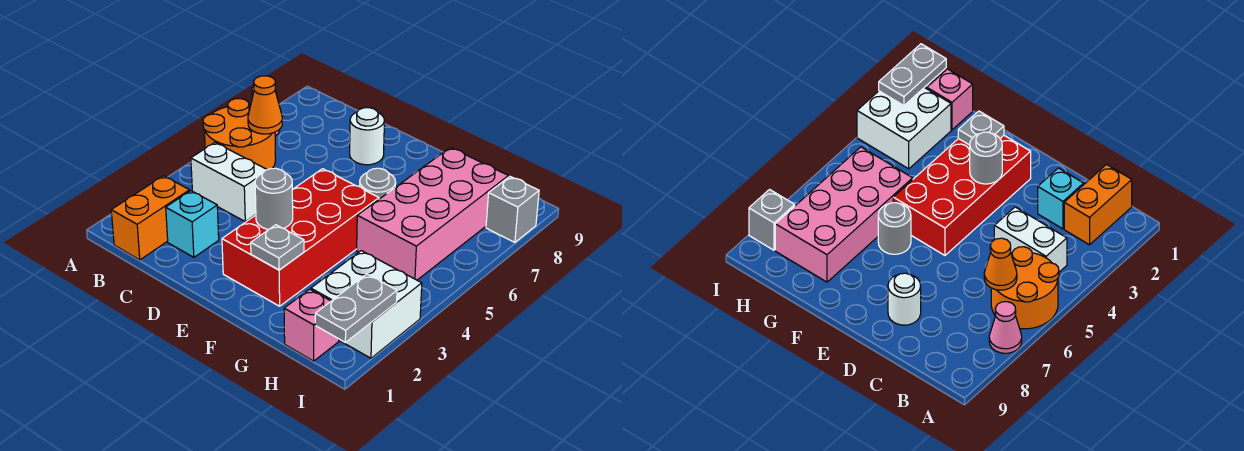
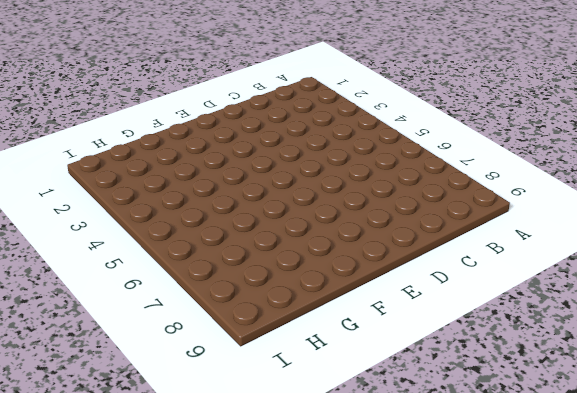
none -> orange 2x2 round brick [203,99,276,170]
none -> pink 1x1 cone [989,302,1022,353]
none -> orange 1x2 brick [111,176,190,260]

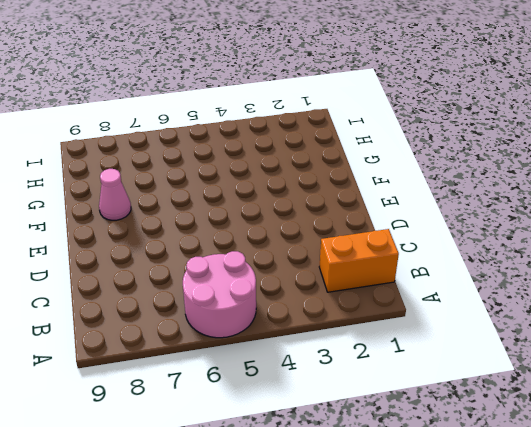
pink 2x2 round brick [183,251,256,338] -> orange 2x2 round brick [203,99,276,170]
pink 1x1 cone [99,169,131,220] -> pink 1x1 cone moved to [989,302,1022,353]
none -> white 1x2 brick [191,143,267,222]
none -> cyan 1x1 brick [166,191,219,257]
none -> white 1x1 round brick [350,108,384,165]

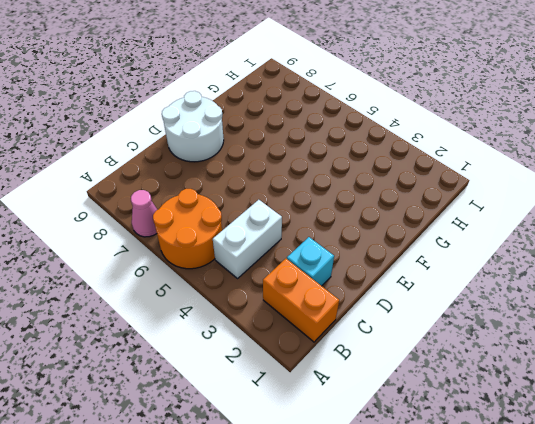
white 2x2 round brick [162,91,224,162] -> white 1x1 round brick [350,108,384,165]
none -> red 2x4 brick [222,169,379,306]
none -> grey 1x1 round brick [360,168,396,199]
none -> pink 2x4 brick [357,148,508,280]

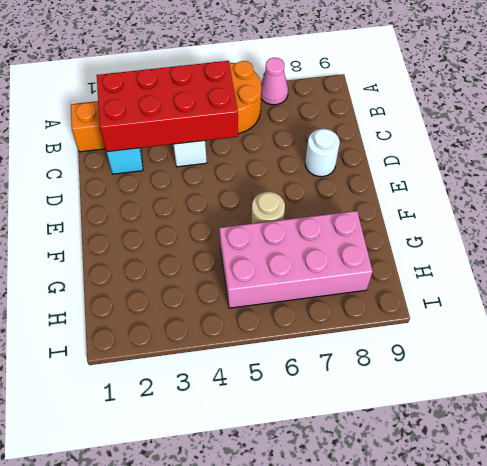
red 2x4 brick [97,61,238,152] -> red 2x4 brick moved to [222,169,379,306]
tan 1x1 round brick [252,192,285,224] -> grey 1x1 round brick [360,168,396,199]
none -> pink 1x1 brick [284,289,339,361]
none -> white 2x2 brick [311,251,422,358]
none -> grey 1x1 brick [486,177,539,242]

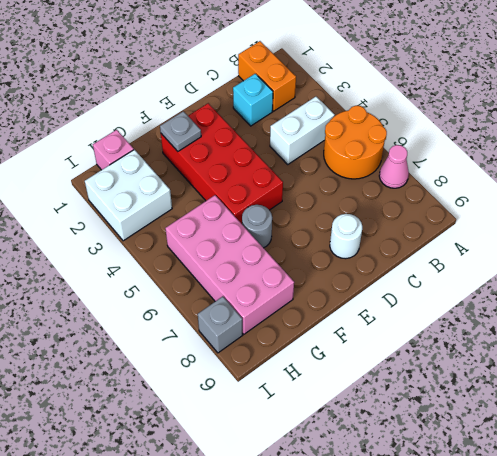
none -> orange 1x1 cone [248,76,282,134]
none -> grey 1x1 round brick [255,168,293,230]
none -> grey 1x2 plate [315,274,397,342]

